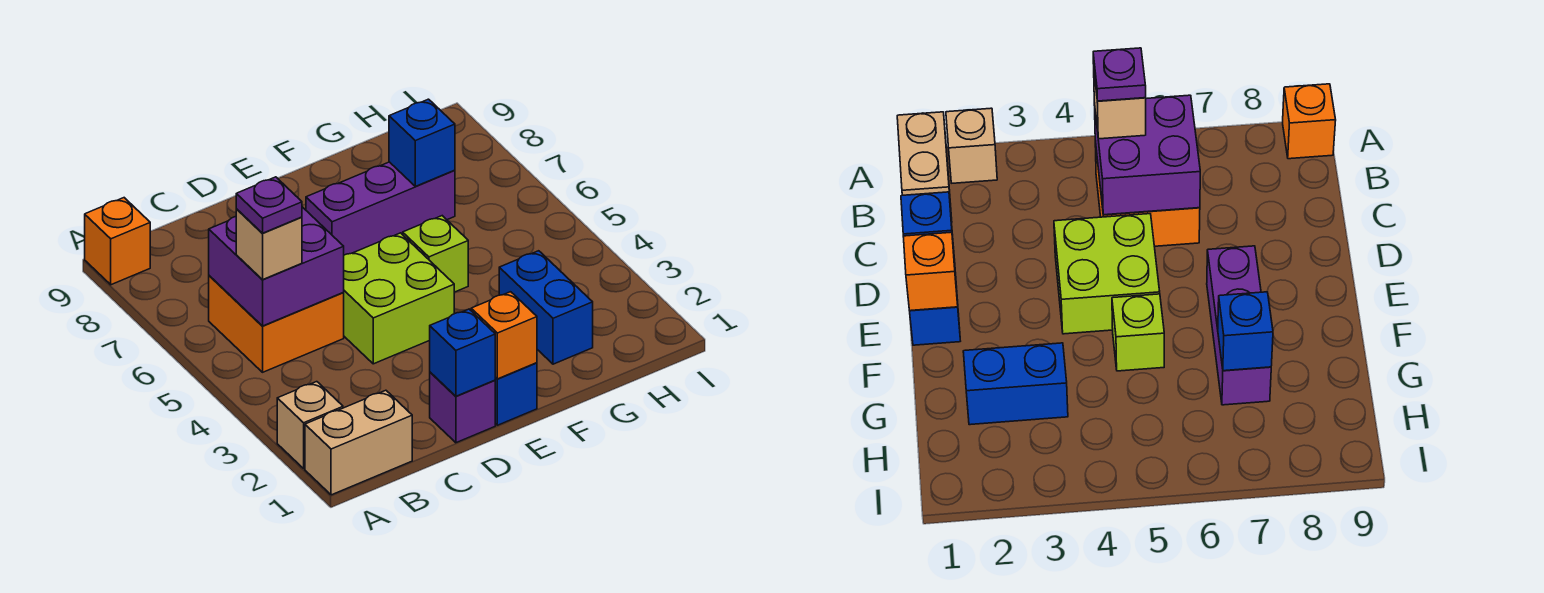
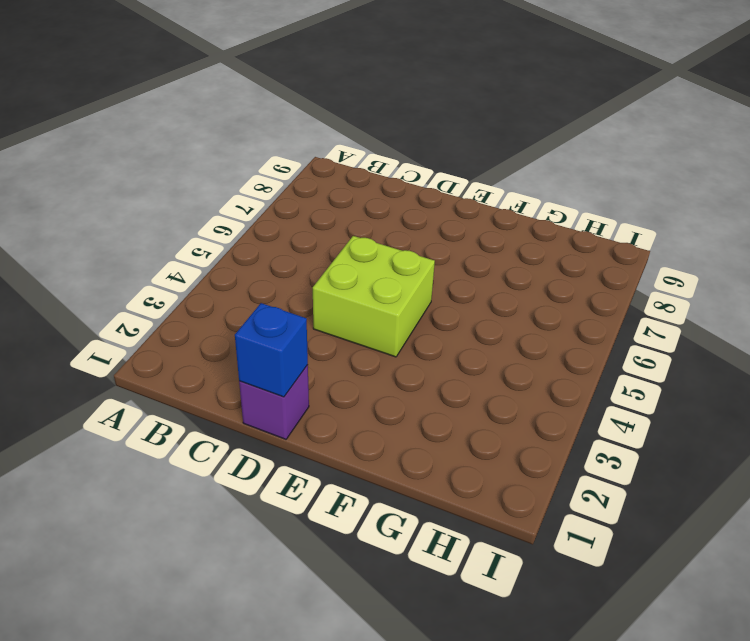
none -> tan 1x2 brick [305,390,412,495]
none -> tan 1x1 brick [277,382,343,468]
none -> orange 1x1 brick [85,198,150,285]

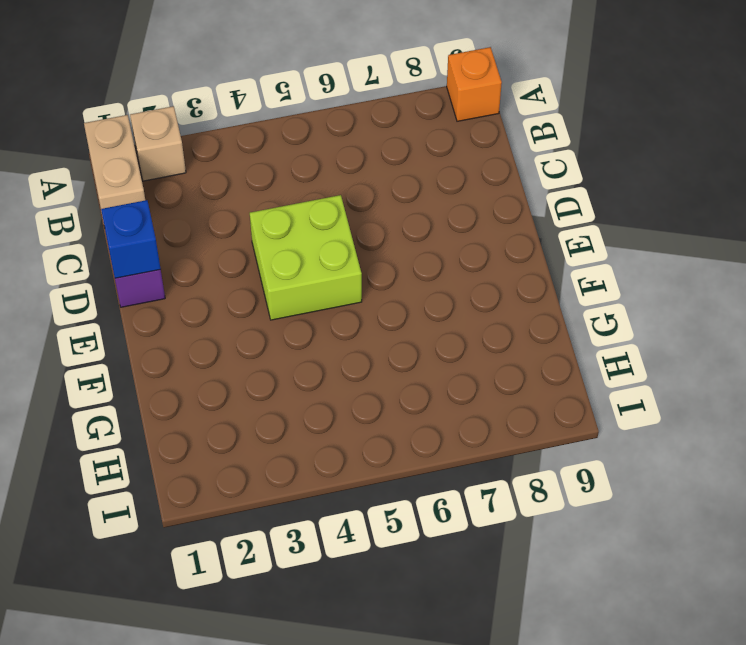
none -> orange 2x2 brick [209,276,344,372]
none -> blue 1x1 brick [495,363,537,425]
none -> purple 1x3 brick [306,162,455,255]

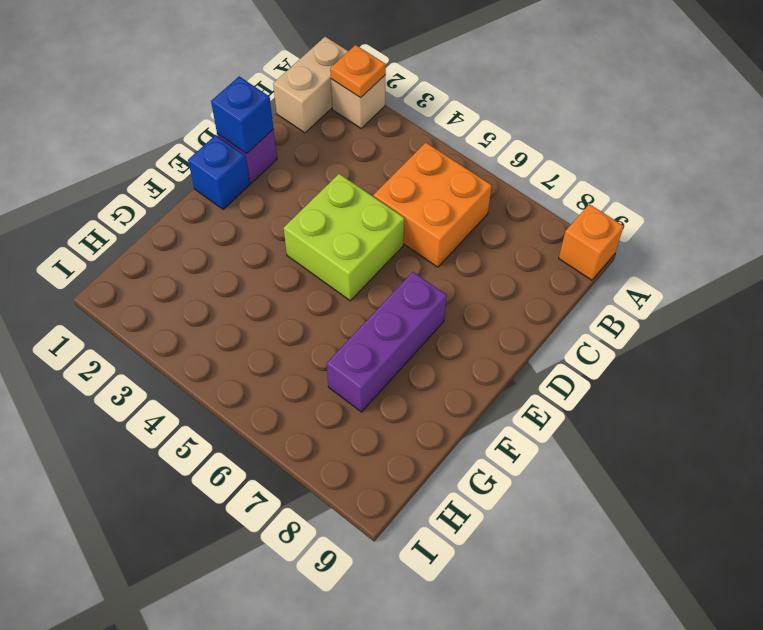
orange 1x1 plate [330,45,386,98] -> none
none -> lime 1x1 brick [403,216,468,292]
none -> blue 1x2 brick [499,251,593,364]
none -> purple 2x2 brick [209,207,344,326]

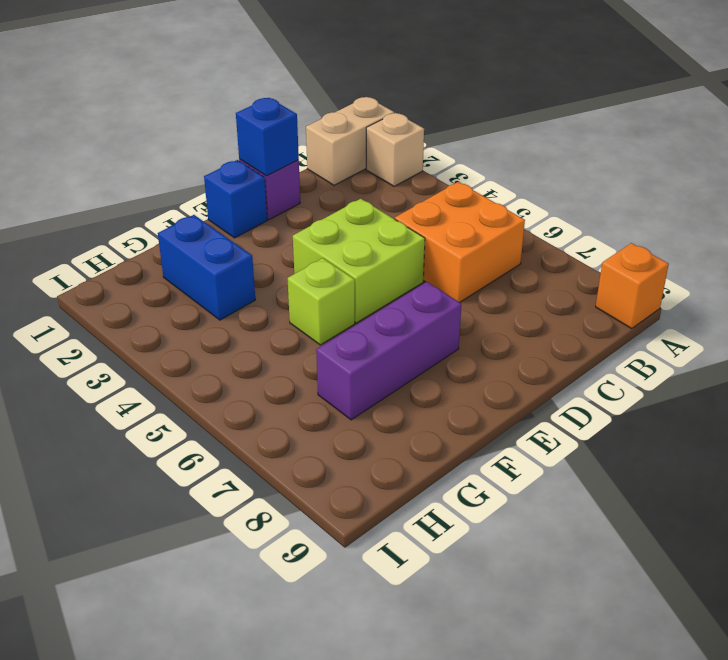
none -> purple 2x2 brick [209,207,344,326]
none -> orange 1x1 brick [471,292,537,379]
none -> blue 1x1 brick [389,99,455,186]

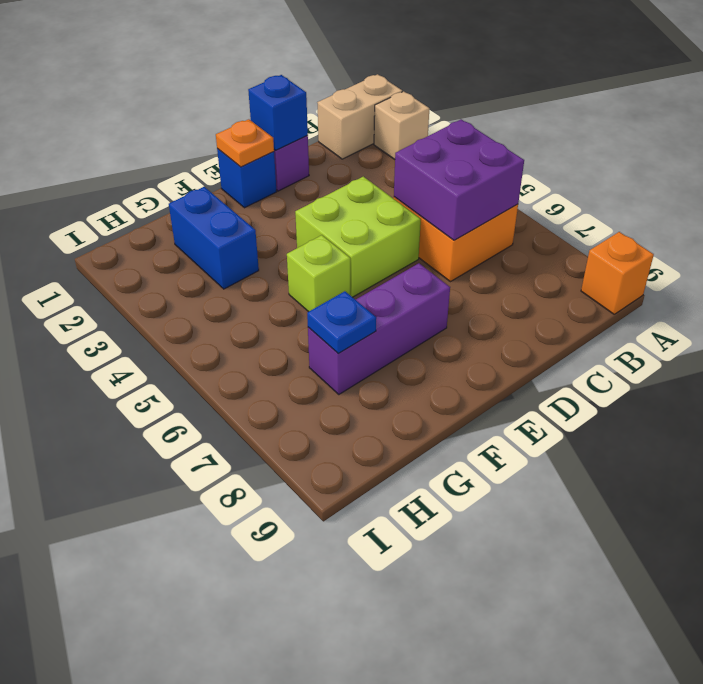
orange 1x1 plate [216,119,274,167] -> orange 1x1 brick [471,292,537,379]
blue 1x1 plate [307,291,376,354] -> blue 1x1 brick [389,99,455,186]
none -> tan 1x1 brick [236,209,302,279]
none -> purple 1x1 plate [236,177,302,233]

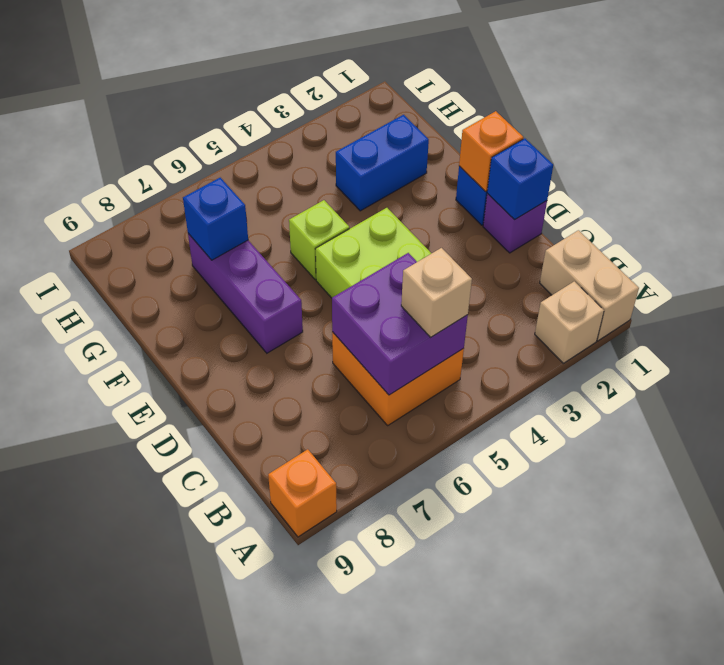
none -> purple 1x1 plate [236,177,302,233]

